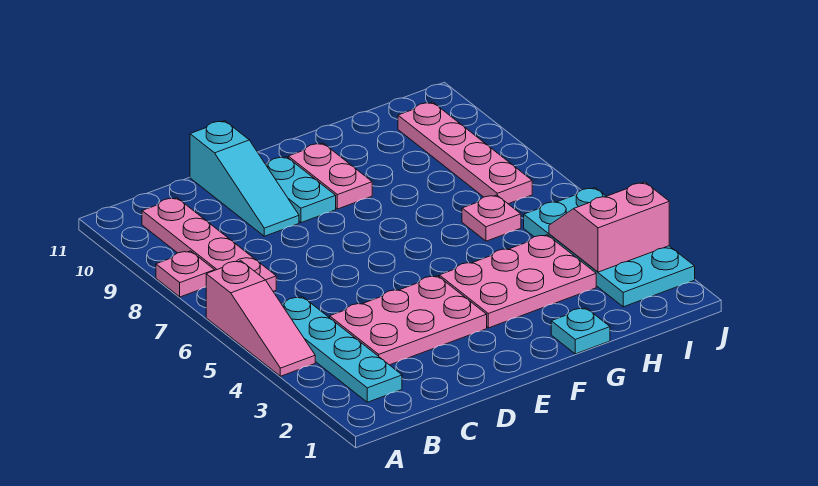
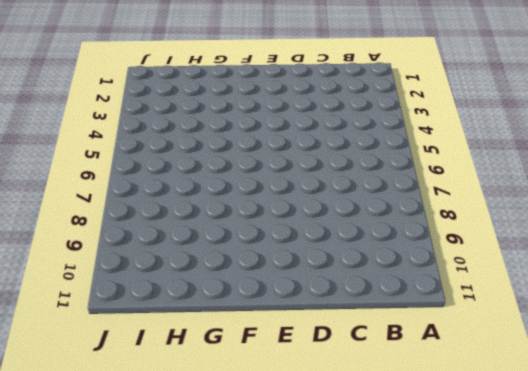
none -> pink 1x3 slope [206,261,315,376]
none -> pink 1x1 plate [156,251,215,297]
none -> cyan 1x4 plate [282,297,402,402]

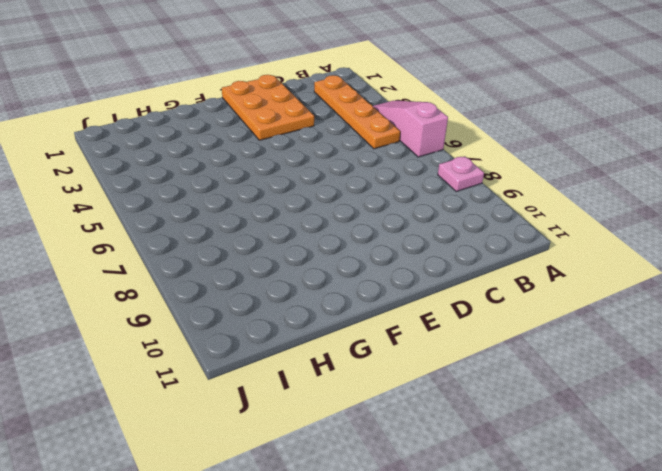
orange 1x4 plate [314,75,400,149] -> cyan 1x4 plate [282,297,402,402]
orange 2x3 plate [222,75,314,140] -> pink 2x3 plate [330,276,487,365]
none -> pink 1x4 plate [142,198,276,291]
none -> cyan 1x3 slope [190,121,299,236]
none -> cyan 1x2 plate [266,157,336,223]

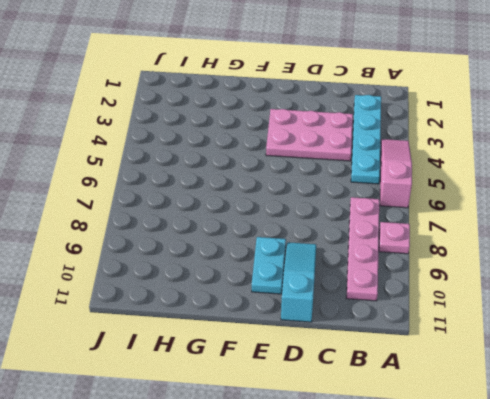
none -> pink 2x3 plate [439,235,596,328]
none -> pink 1x2 plate [288,143,372,209]
none -> cyan 1x1 plate [551,308,610,354]

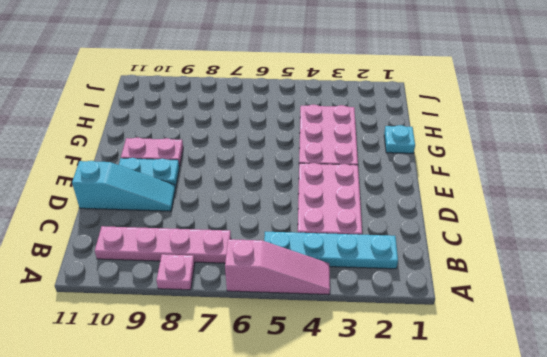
none -> pink 1x1 plate [462,195,521,241]
none -> cyan 2x4 plate [524,188,695,307]
none -> pink 1x4 plate [398,102,532,204]

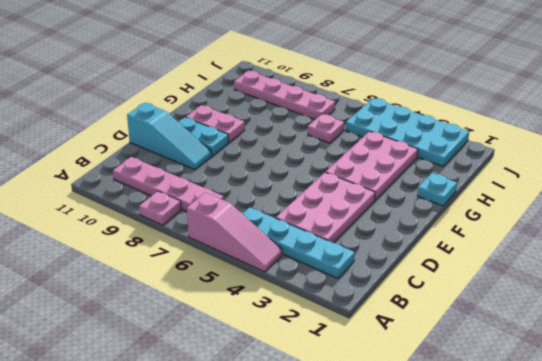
none -> pink 2x2 slope [549,182,669,272]

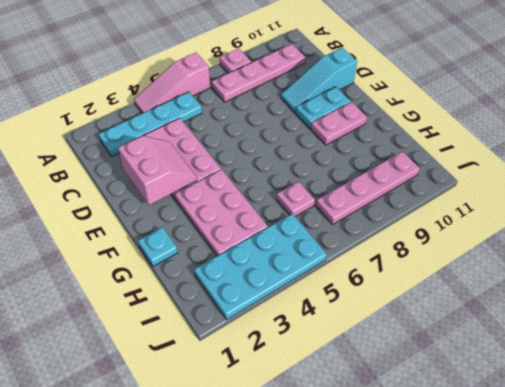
pink 2x2 slope [118,136,197,205] -> pink 2x2 slope moved to [549,182,669,272]

